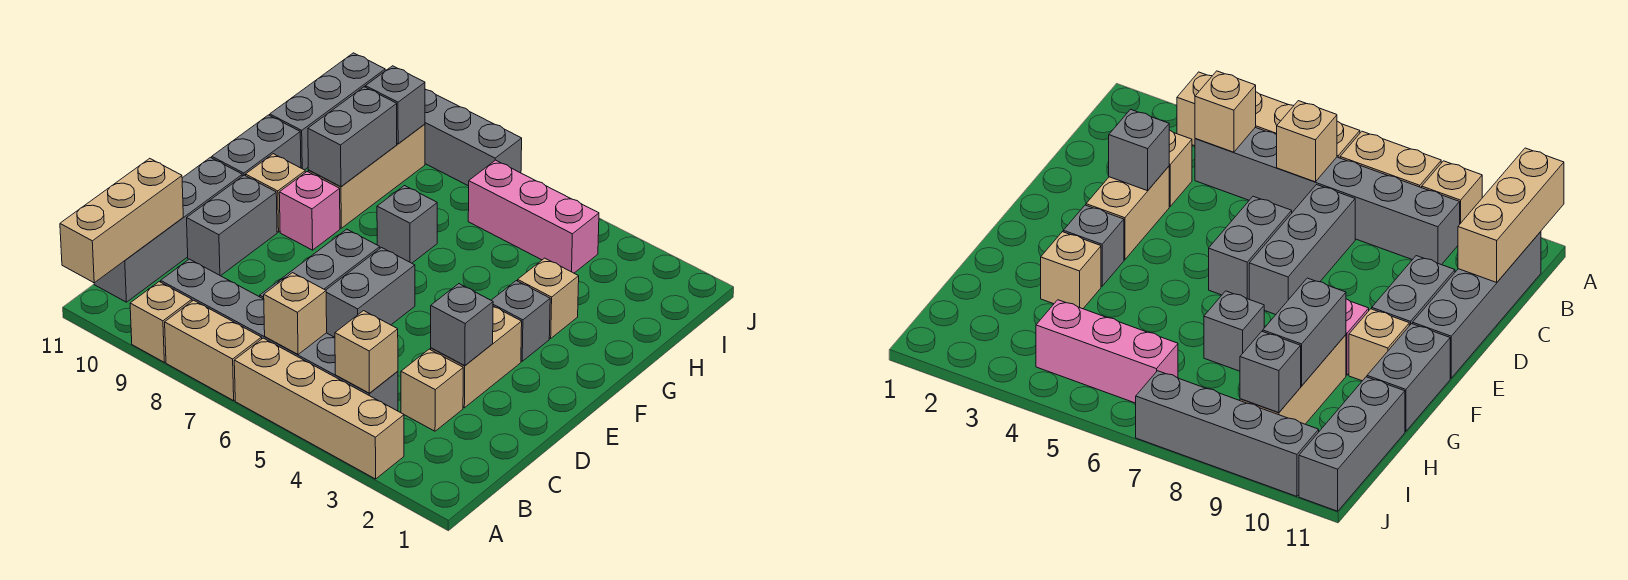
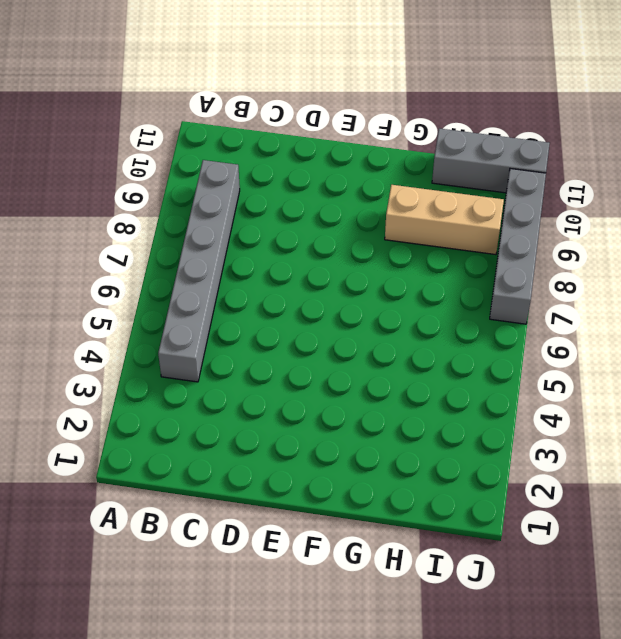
none -> tan 1x4 brick [234,338,404,479]
none -> tan 1x2 brick [165,300,262,401]
none -> tan 1x1 brick [130,282,192,362]

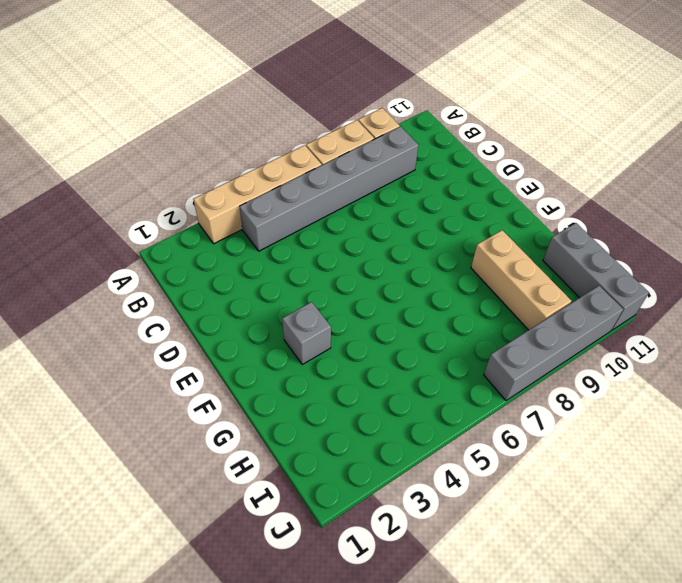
none -> grey 1x4 brick [94,157,242,302]
none -> tan 1x1 brick [401,349,463,431]
none -> grey 1x3 brick [260,229,380,299]

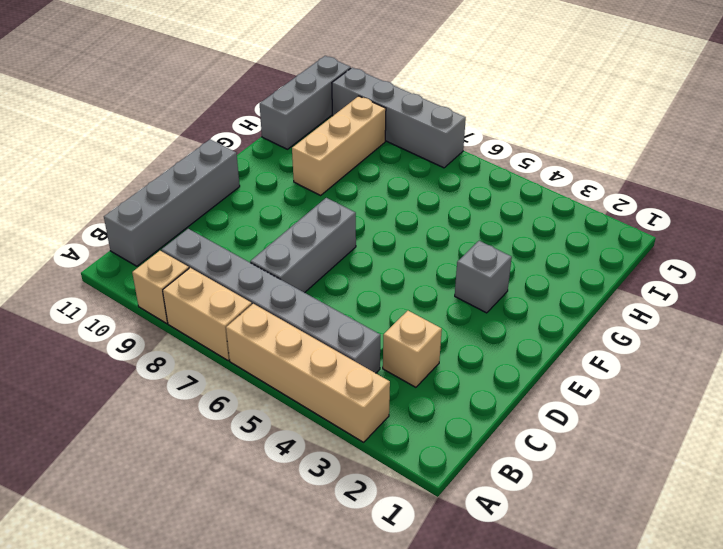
none -> tan 1x2 brick [431,306,522,408]
none -> grey 1x2 brick [326,248,415,337]
none -> grey 1x2 brick [187,175,277,276]

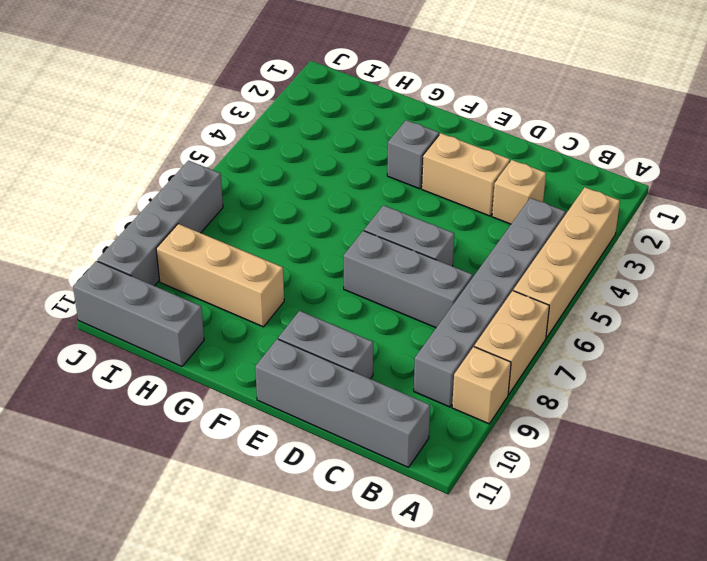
none -> pink 1x1 brick [279,172,340,250]
none -> tan 1x1 brick [245,154,305,232]
none -> grey 1x2 brick [212,115,301,176]

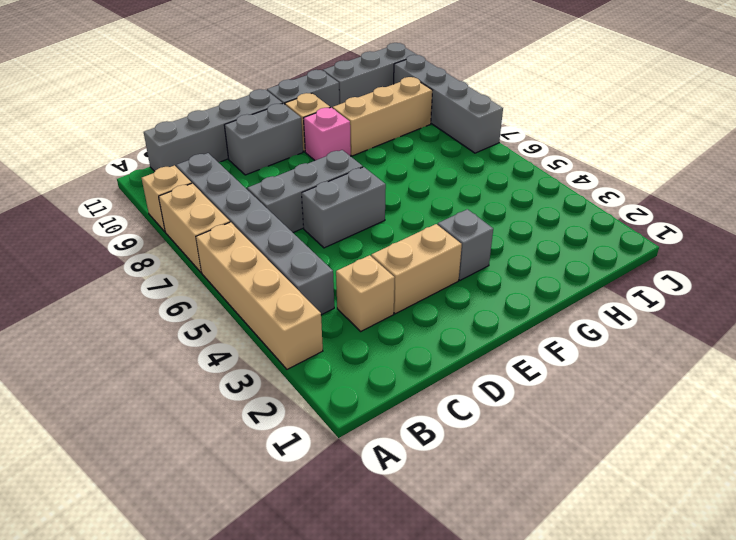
none -> tan 1x1 brick [518,258,579,338]
none -> grey 1x1 brick [377,186,437,263]
none -> pink 1x3 brick [468,160,599,273]

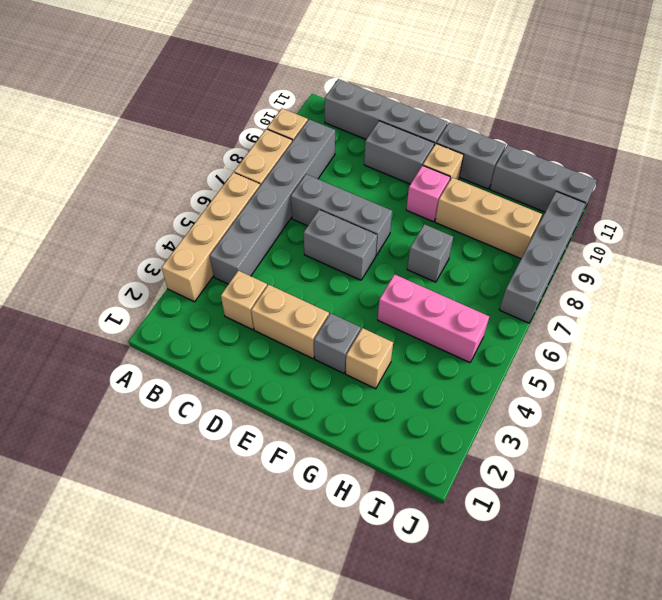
pink 1x3 brick [378,274,489,363] -> pink 1x3 brick turned to [468,160,599,273]
none -> tan 1x3 brick [60,158,183,283]
none -> tan 1x1 brick [335,311,398,393]
none -> tan 1x1 brick [264,273,327,354]

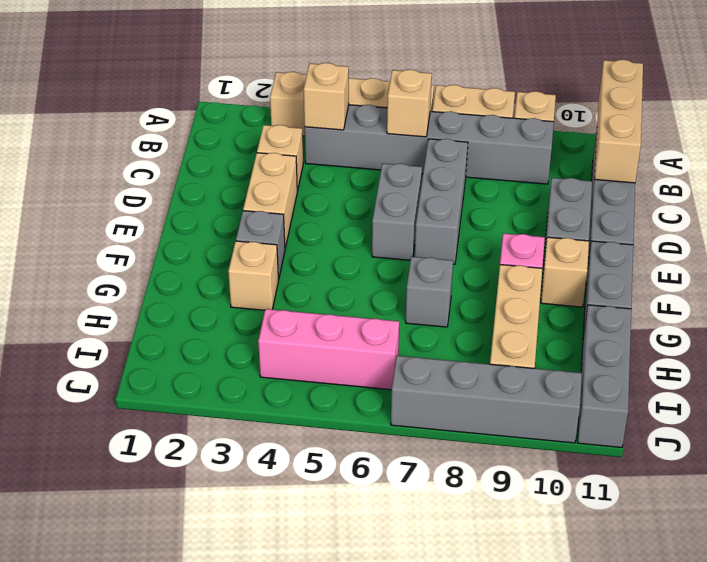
none -> grey 1x1 brick [431,284,493,366]
none -> grey 1x2 brick [308,87,397,187]
none -> grey 1x1 brick [366,66,425,144]

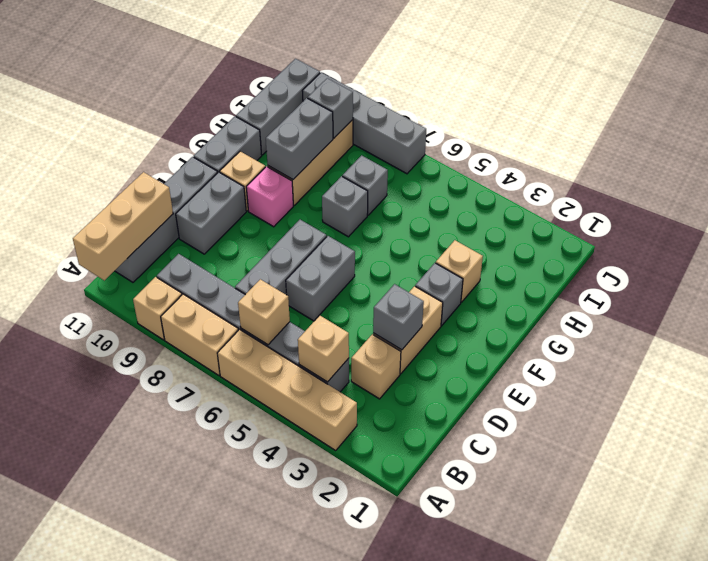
grey 1x1 brick [342,155,388,215] -> none
none -> pink 1x3 brick [468,160,599,273]

